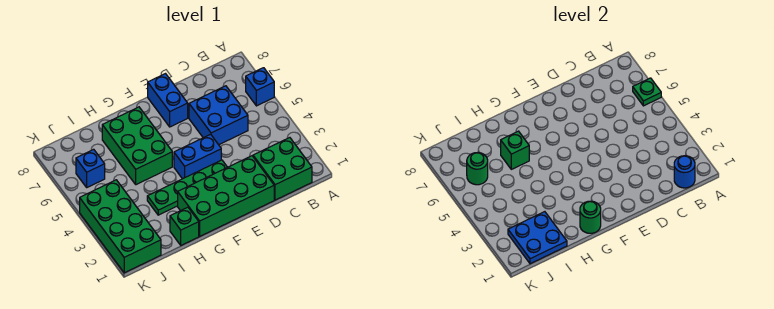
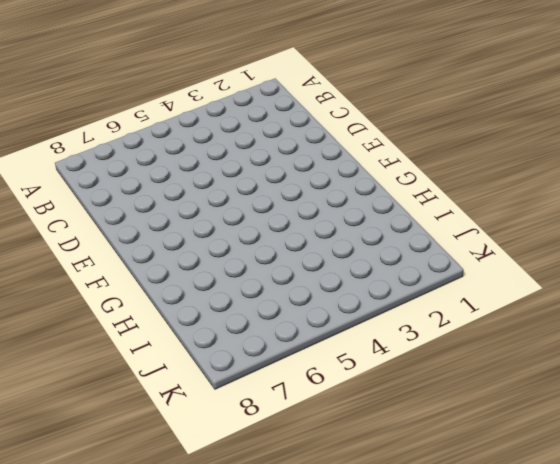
none -> blue 1x1 brick [246,68,274,106]
none -> green 2x2 brick [253,138,312,200]
none -> blue 2x2 brick [189,86,248,145]

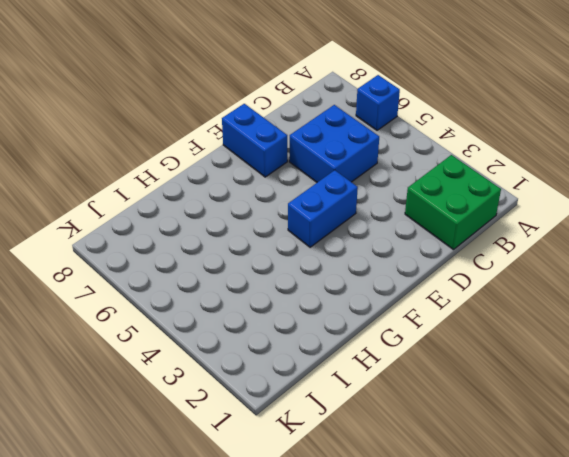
none -> green 2x4 brick [178,156,274,236]
none -> green 1x4 plate [147,160,227,215]
none -> green 2x3 brick [102,107,172,185]

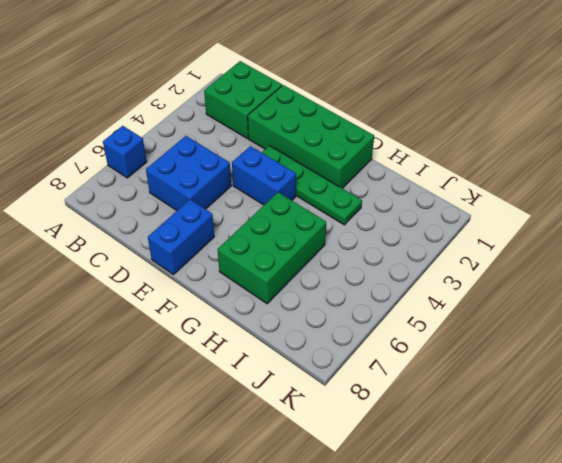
none -> green 1x1 brick [170,207,199,245]
none -> green 2x4 brick [80,180,161,273]
none -> blue 1x1 brick [76,149,105,187]

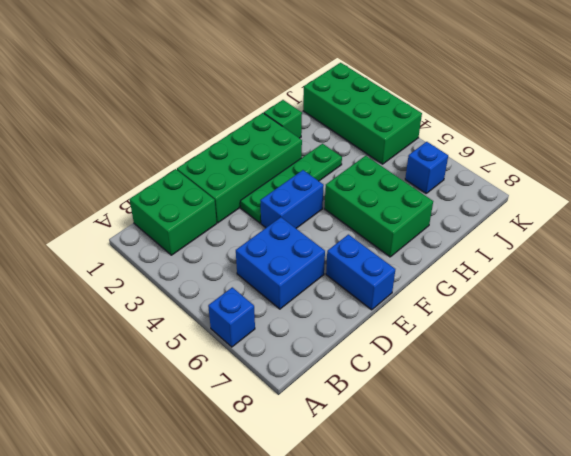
none -> green 1x1 plate [633,78,661,106]
none -> blue 1x1 round brick [674,156,695,188]
none -> green 1x1 round brick [580,201,601,233]

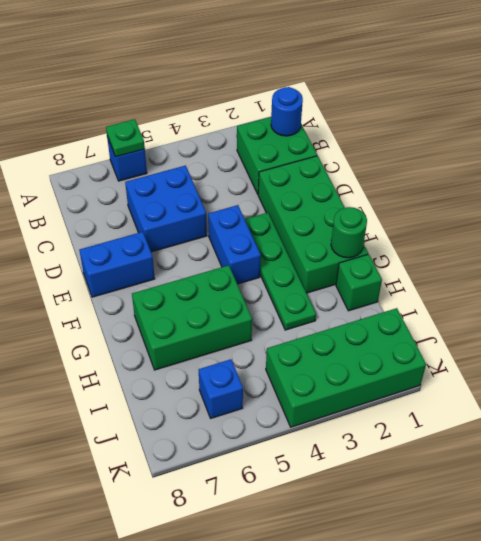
none -> green 1x1 brick [501,131,529,169]
none -> blue 2x2 plate [508,212,567,264]
none -> green 1x1 round brick [467,153,488,185]

